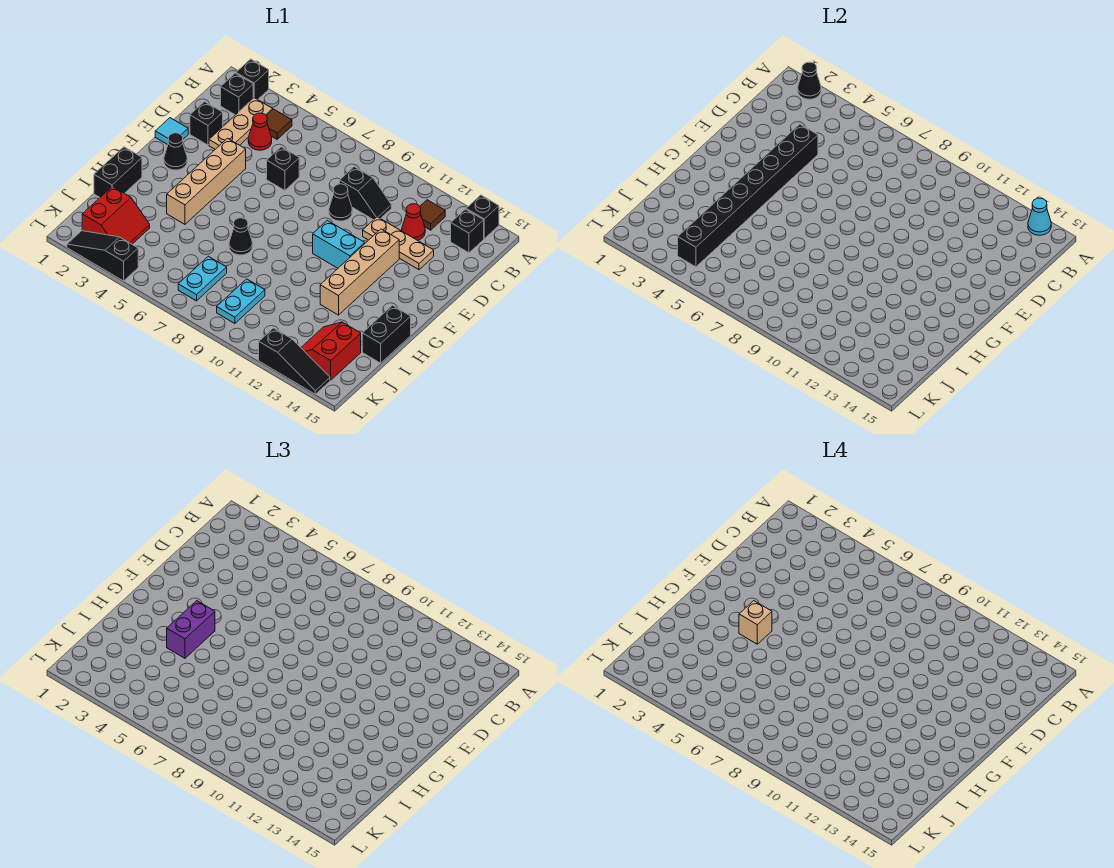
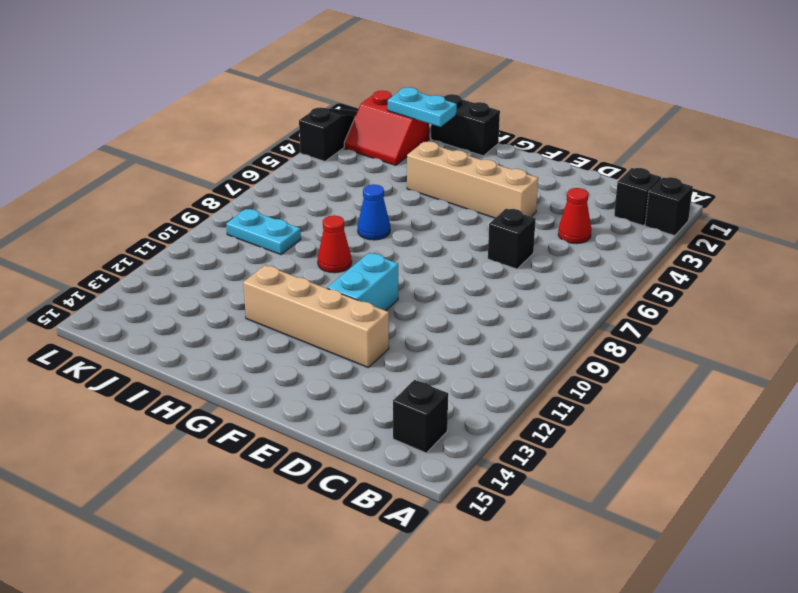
blue 1x1 cone [358,184,390,240] -> black 1x1 cone [229,218,252,255]
red 1x1 cone [318,215,352,273] -> red 1x1 cone moved to [402,204,425,240]
cyan 1x2 plate [388,87,457,127] -> cyan 1x2 plate moved to [178,256,227,301]
none -> black 1x1 brick [466,195,499,238]
none -> tan 1x3 plate [209,98,273,149]
none -> brown 1x1 tile [267,109,292,139]
none -> brown 1x1 tile [420,200,445,230]

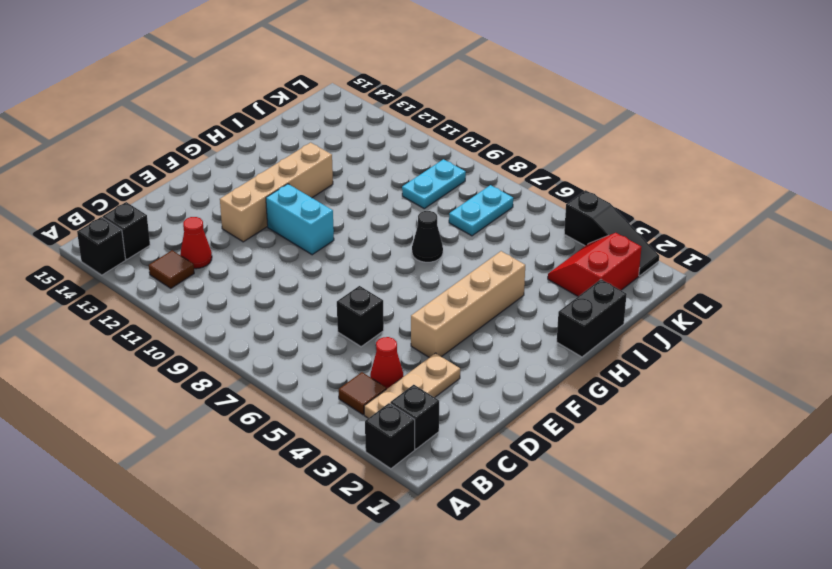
none -> black 1x2 slope [340,167,392,220]
none -> black 1x1 brick [190,102,223,145]
none -> black 1x1 cone [329,184,352,221]
none -> tan 1x3 plate [363,217,434,270]

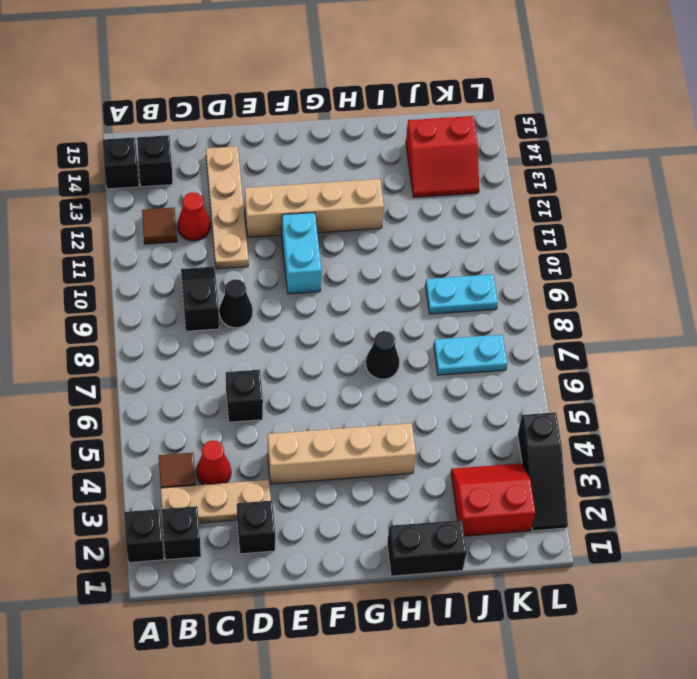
tan 1x4 plate [206,146,248,269] -> tan 1x3 plate [363,217,434,270]
none -> cyan 1x1 tile [155,118,188,145]
none -> black 1x1 cone [164,133,187,170]
none -> black 1x2 brick [362,306,411,363]
none -> black 1x3 slope [259,328,330,394]

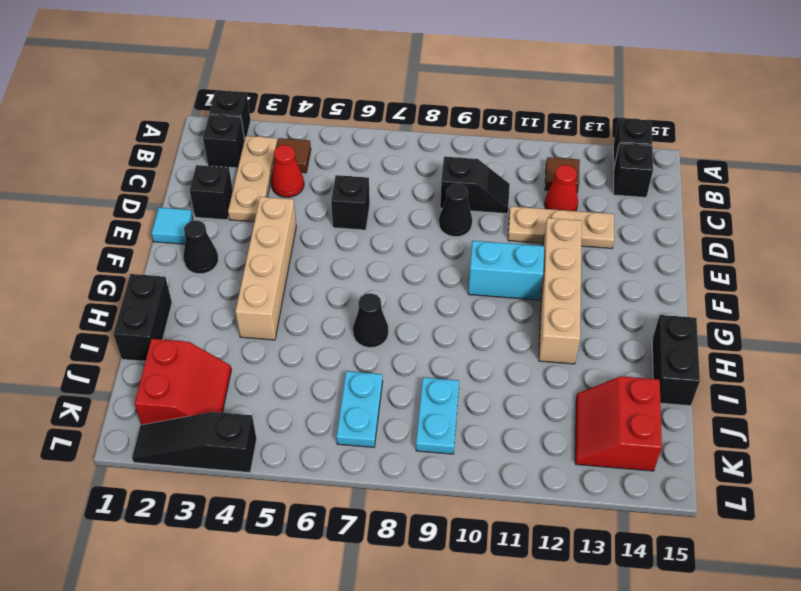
none -> black 1x3 slope [259,328,330,394]
none -> black 1x1 cone [798,62,821,99]
none -> cyan 1x1 cone [1028,198,1051,235]
none -> black 1x8 brick [678,124,818,267]

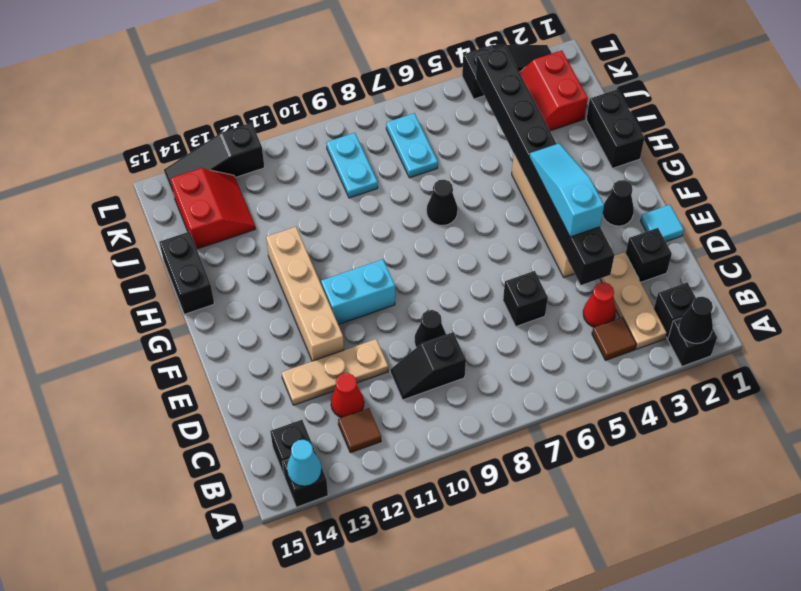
cyan 1x3 slope [529,144,604,237] -> purple 1x2 brick [167,601,215,658]
none -> tan 1x1 brick [739,601,772,644]

